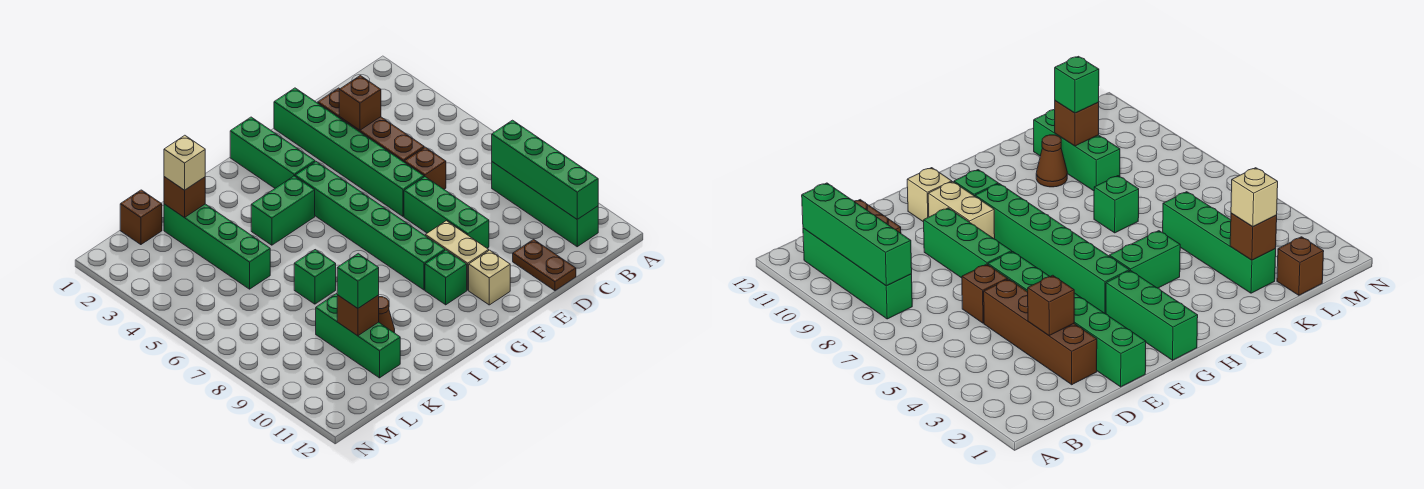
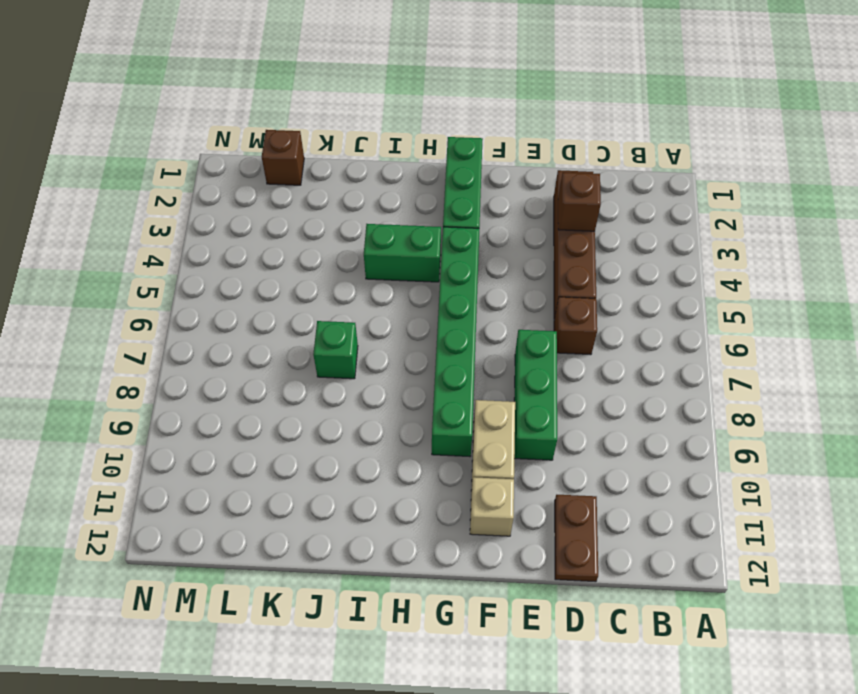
none -> green 1x4 brick [492,162,598,247]
none -> green 1x6 brick [274,88,424,216]
none -> green 1x1 brick [425,250,467,305]

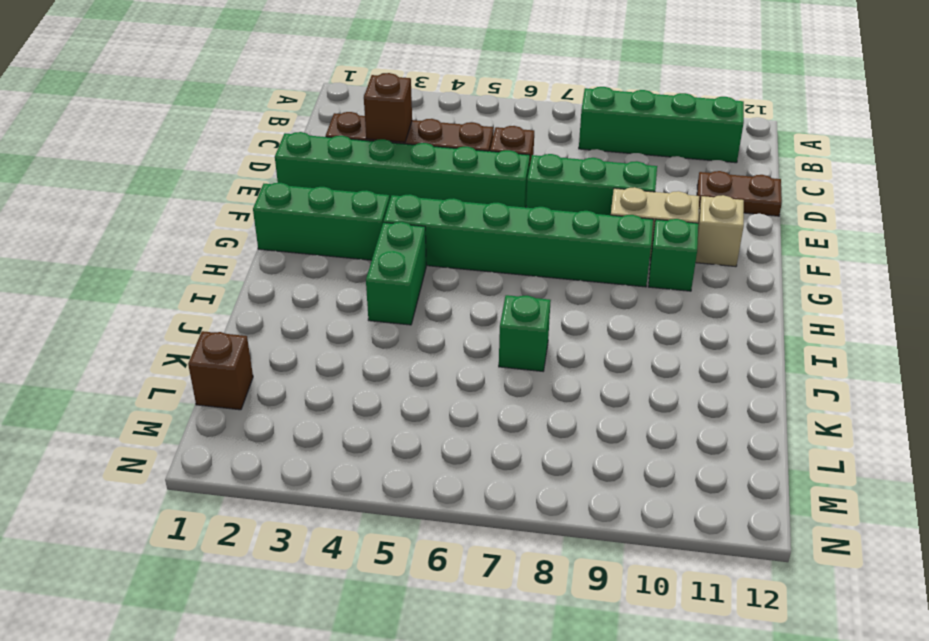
none -> brown 1x1 cone [379,297,395,333]
none -> green 1x4 brick [164,204,270,289]
none -> green 1x3 brick [316,294,400,378]

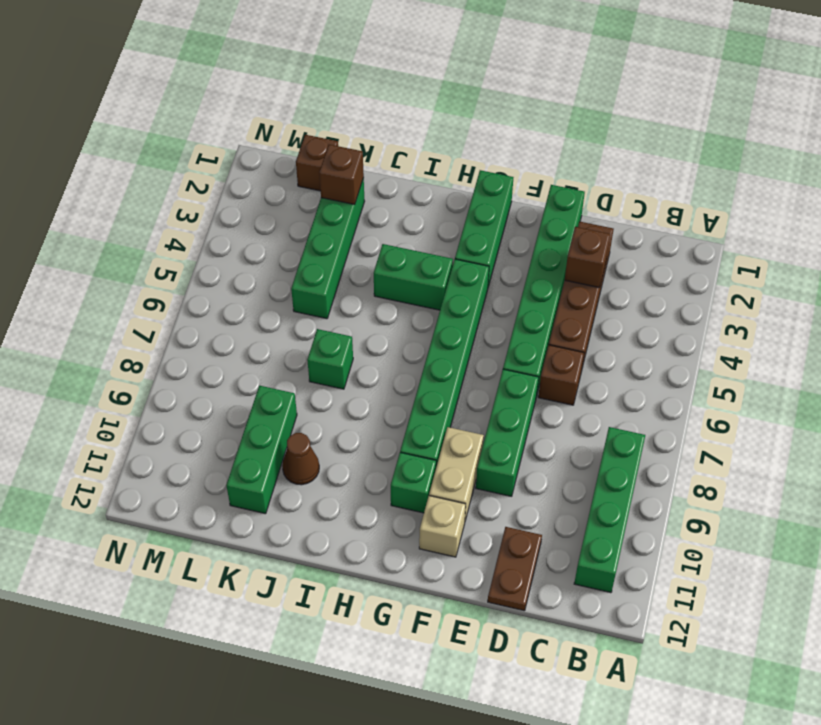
none -> green 1x4 brick [492,120,598,219]
none -> brown 1x1 brick [337,295,379,336]
none -> tan 1x1 brick [164,135,205,190]

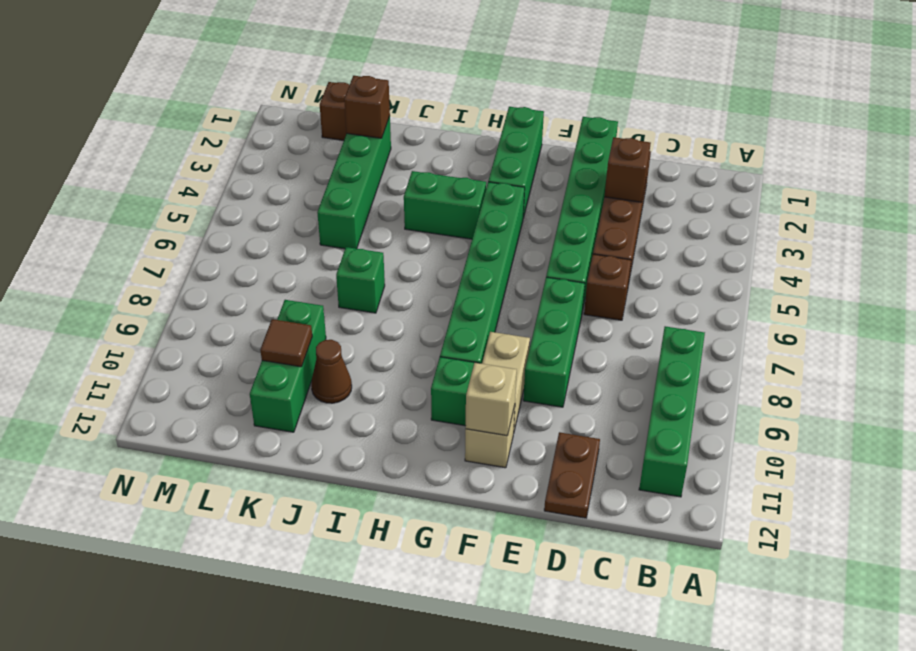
tan 1x1 brick [466,363,517,436] -> tan 1x1 brick moved to [164,135,205,190]
brown 1x1 tile [260,319,312,367] -> brown 1x1 brick [337,295,379,336]
none -> green 1x4 brick [492,120,598,219]
none -> green 1x1 brick [337,254,379,308]

